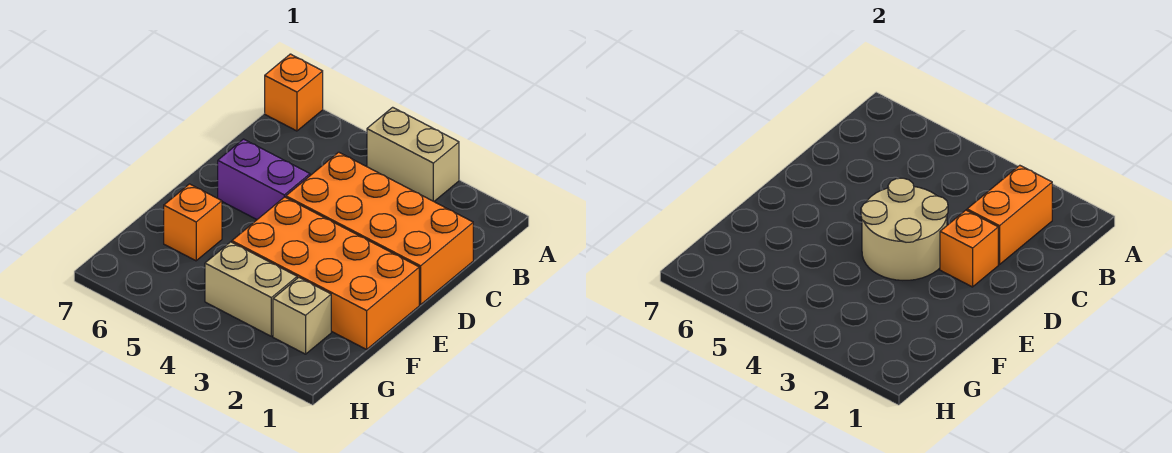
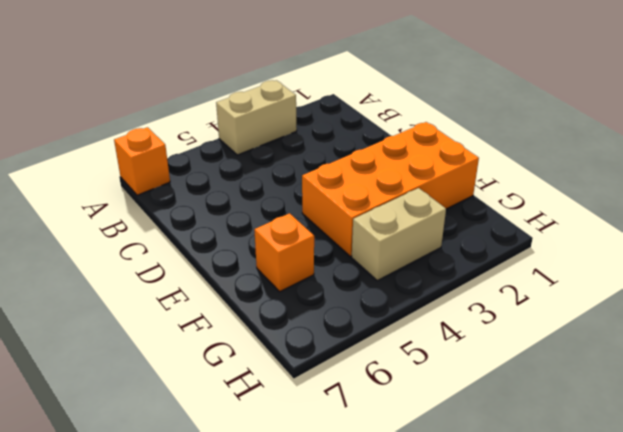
none -> orange 2x4 brick [286,152,473,305]
none -> purple 1x2 brick [218,139,310,219]

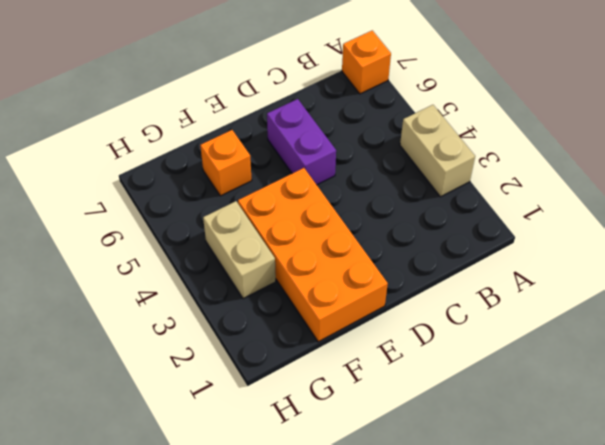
none -> orange 2x4 brick [286,152,473,305]
none -> tan 1x1 brick [273,277,331,354]

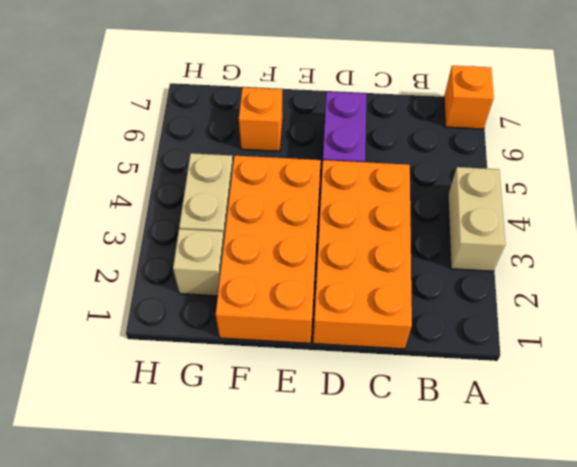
none -> orange 1x2 brick [967,165,1052,265]
none -> orange 1x1 brick [940,210,998,287]

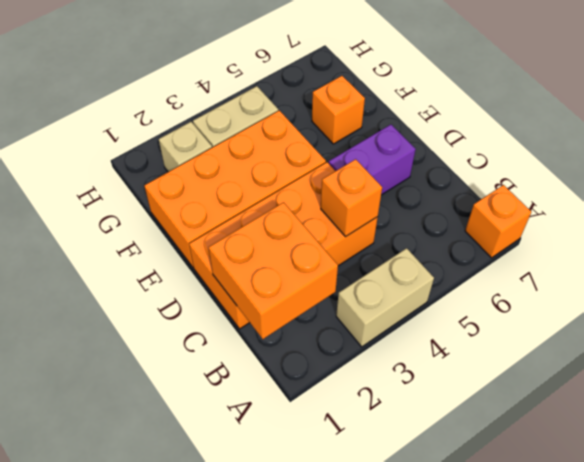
orange 2x2 brick [209,202,338,339] -> orange 1x2 brick [967,165,1052,265]
orange 1x1 brick [321,159,382,237] -> orange 1x1 brick moved to [940,210,998,287]
none -> tan 2x2 round brick [861,178,948,280]

